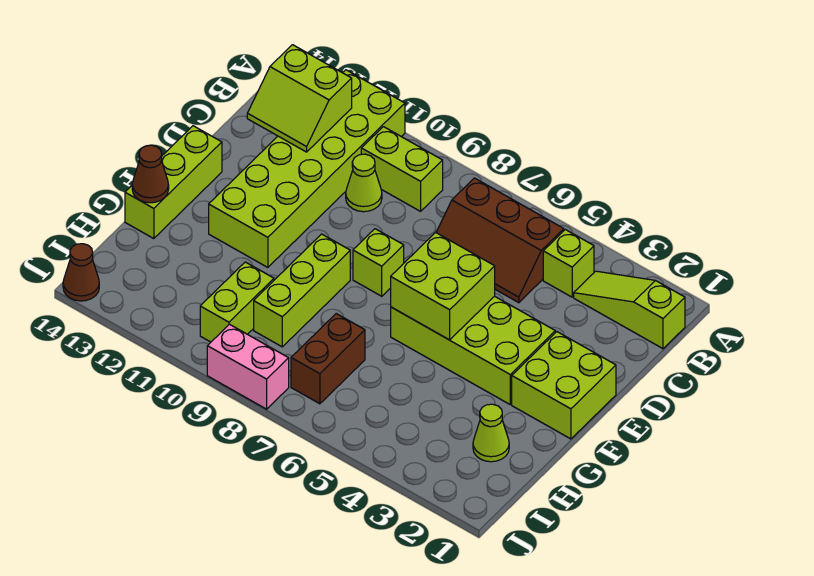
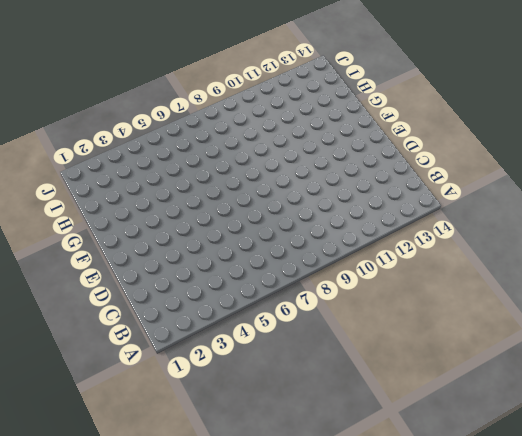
none -> lime 2x6 brick [209,70,405,267]
none -> lime 1x3 slope [574,271,685,349]
none -> lime 1x1 brick [543,230,594,297]

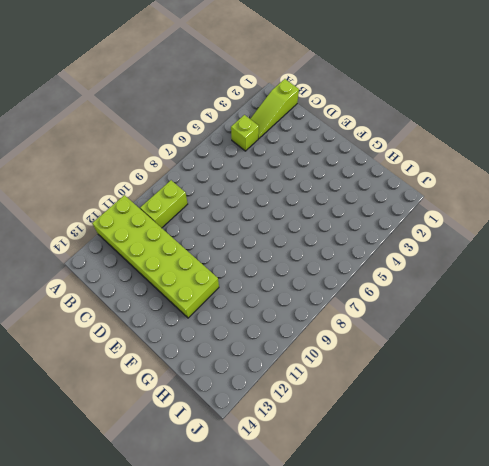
none -> brown 2x3 slope [436,178,564,303]
none -> lime 1x1 cone [346,154,382,212]
none -> lime 2x2 brick [512,332,616,439]

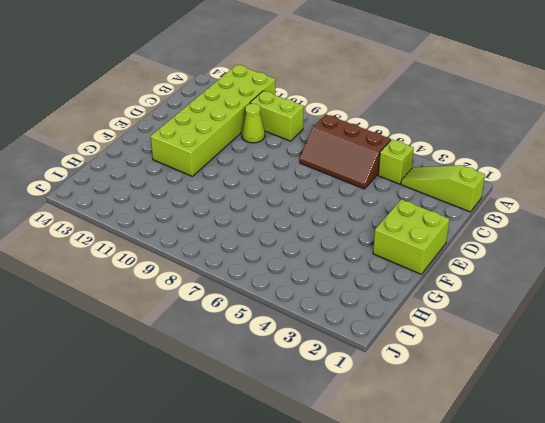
none -> lime 2x4 brick [391,296,555,404]
none -> lime 1x1 brick [353,229,404,296]
none -> lime 1x3 brick [125,126,222,239]

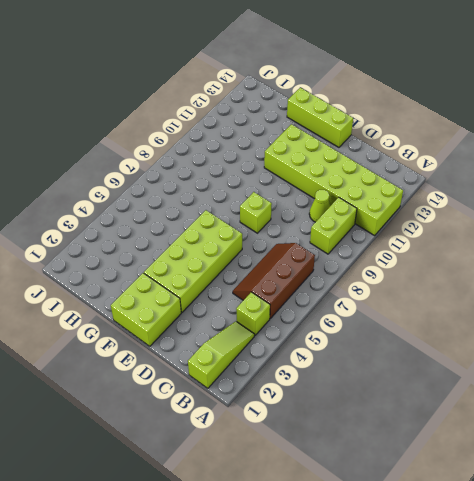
none -> lime 1x3 brick [254,234,350,347]
none -> lime 1x1 cone [473,404,509,462]
none -> brown 1x2 brick [291,314,365,404]

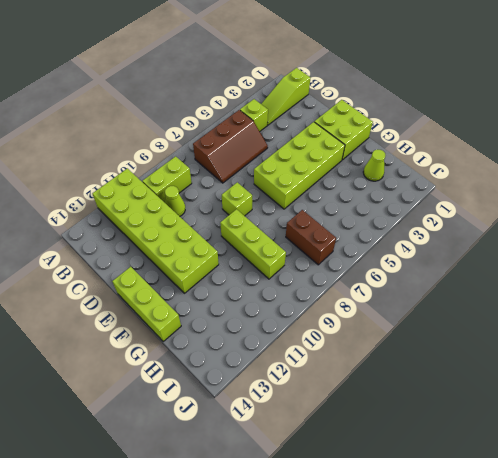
none -> lime 1x2 brick [200,262,274,342]
none -> pink 1x2 brick [207,324,289,409]
none -> brown 1x1 cone [63,244,99,301]

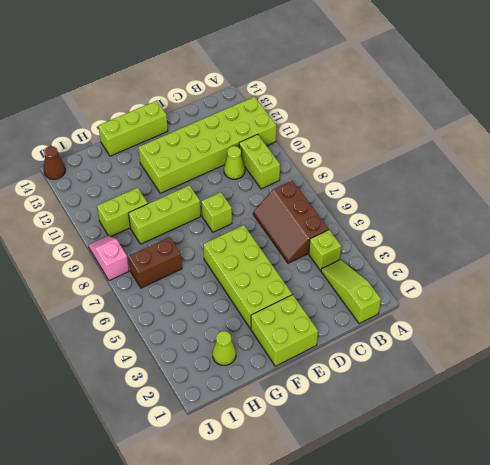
pink 1x2 slope [88,236,129,281] -> pink 1x2 brick [207,324,289,409]
none -> lime 2x2 slope [247,45,352,152]
none -> lime 2x2 brick [391,232,495,340]
none -> brown 1x1 cone [132,145,169,203]

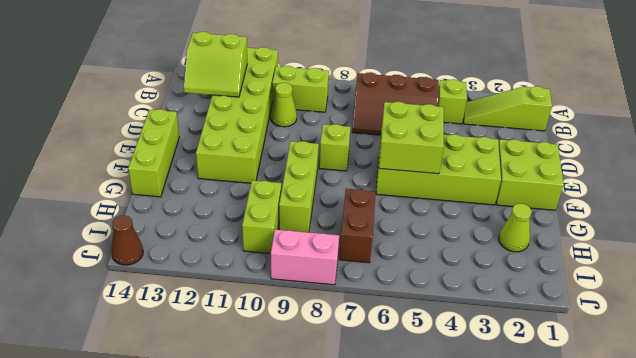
none -> brown 1x1 cone [132,145,169,203]

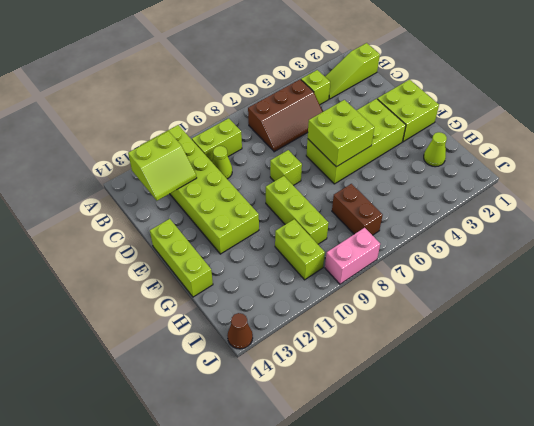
none -> brown 1x1 cone [132,145,169,203]

